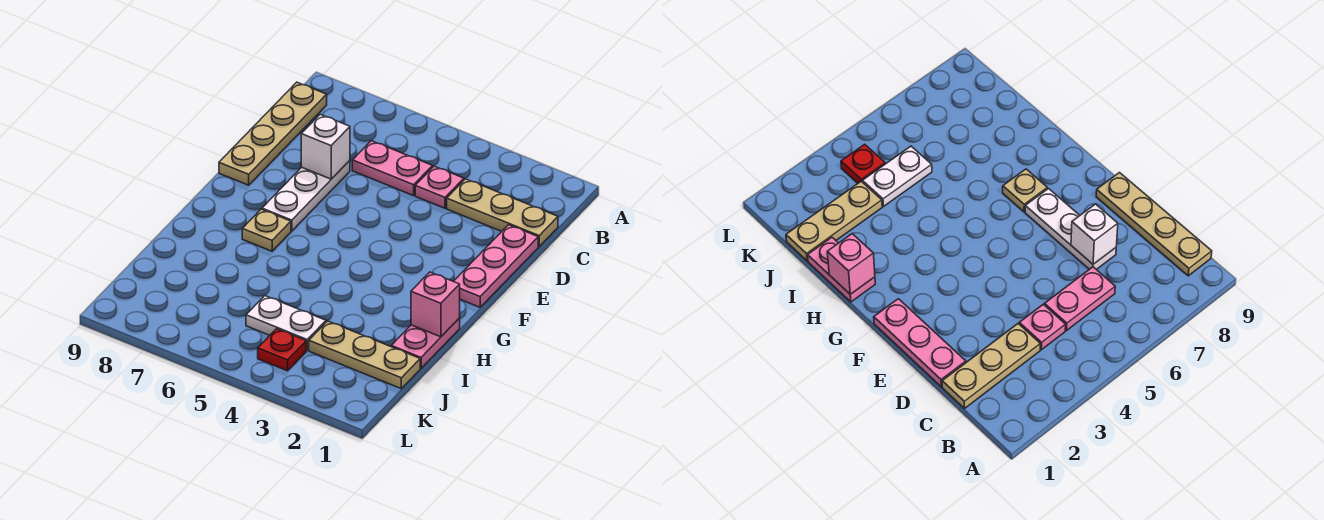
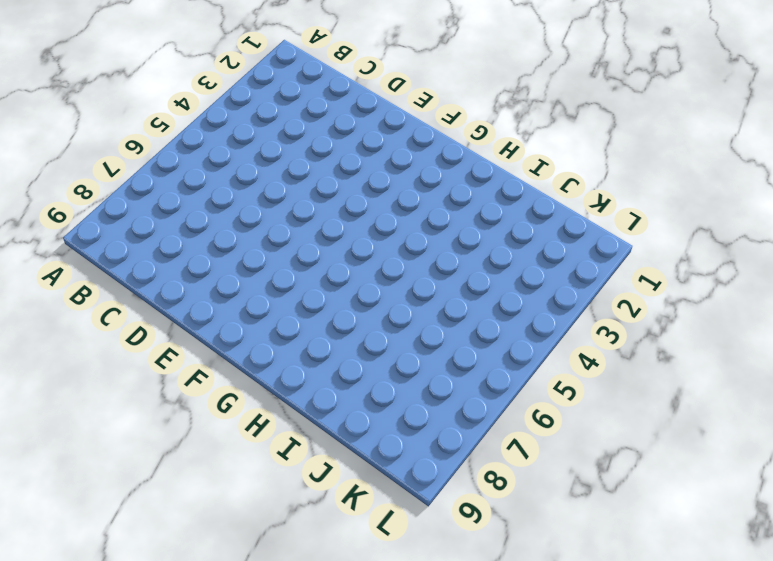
none -> tan 1x4 plate [219,82,327,185]
none -> tan 1x3 plate [447,179,558,246]
none -> pink 1x1 plate [415,166,464,208]

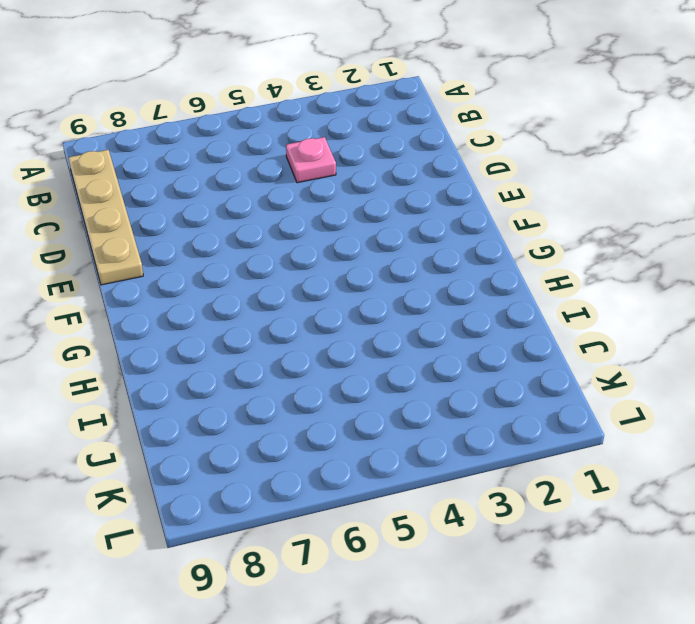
none -> tan 1x3 plate [447,179,558,246]
none -> pink 1x2 plate [352,141,432,196]
none -> pink 1x3 plate [454,225,538,307]

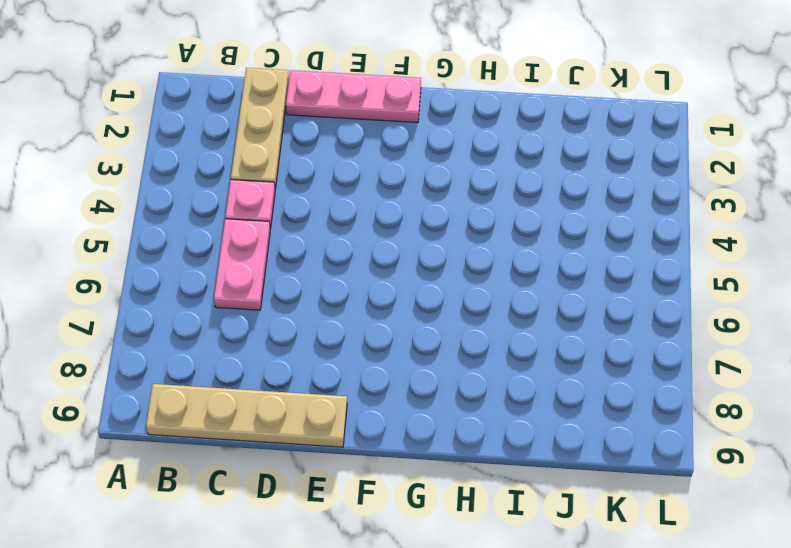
none -> white 1x3 plate [262,161,350,231]
none -> tan 1x1 plate [242,209,291,251]
none -> pink 1x2 plate [391,318,460,368]

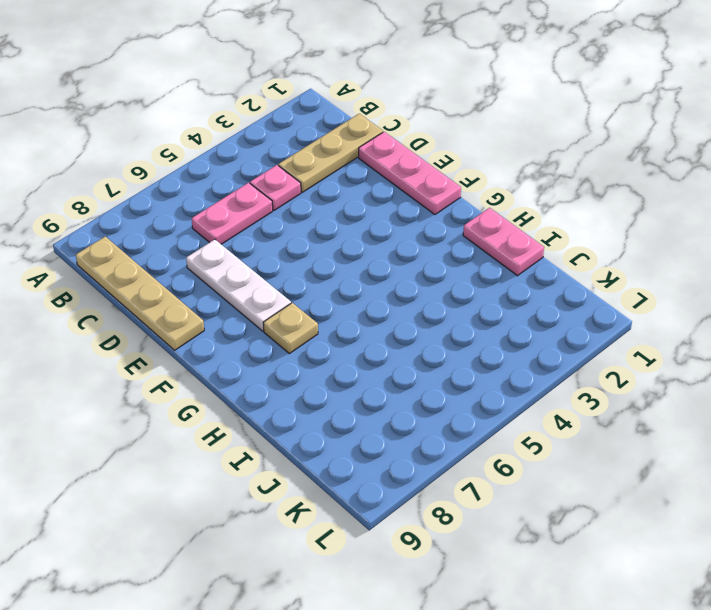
none -> tan 1x3 plate [309,321,420,389]
none -> white 1x2 plate [246,296,326,350]
none -> red 1x1 plate [258,329,306,371]

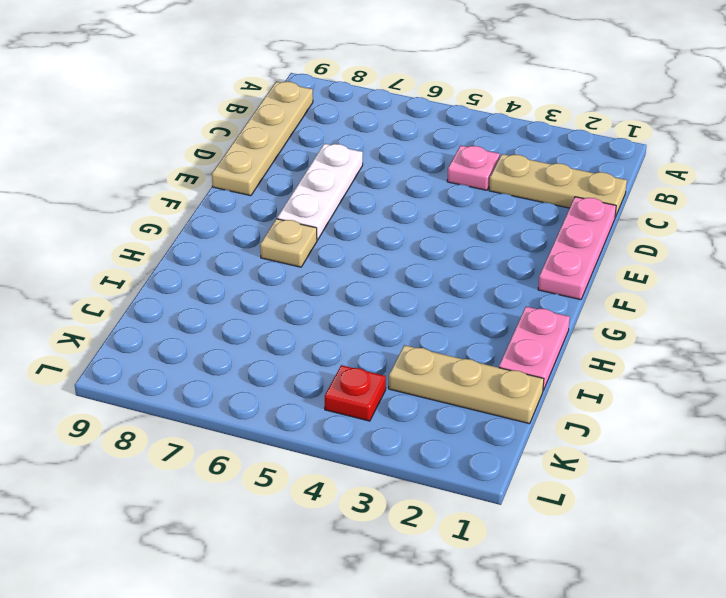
none -> pink 1x2 plate [352,141,432,196]
none -> white 1x2 plate [246,296,326,350]
none -> white 1x1 brick [301,114,350,179]

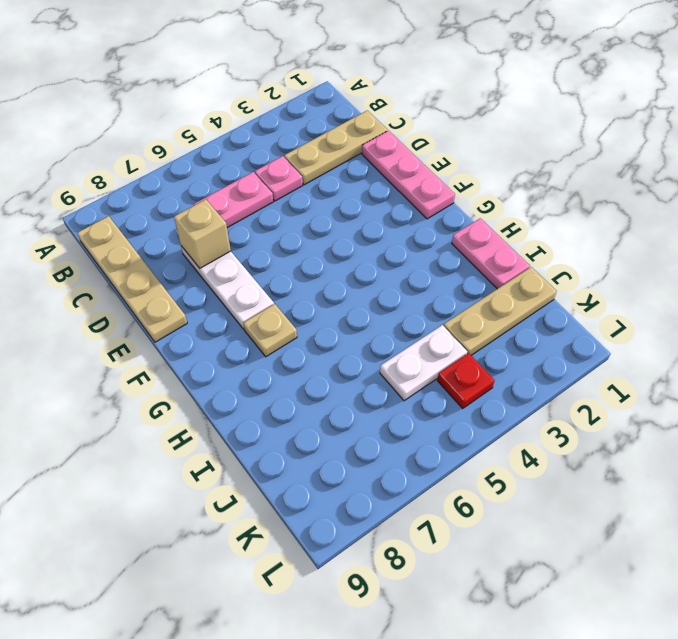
tan 1x1 brick [174,199,231,268] -> white 1x1 brick [301,114,350,179]
none -> pink 1x1 brick [411,272,460,337]

